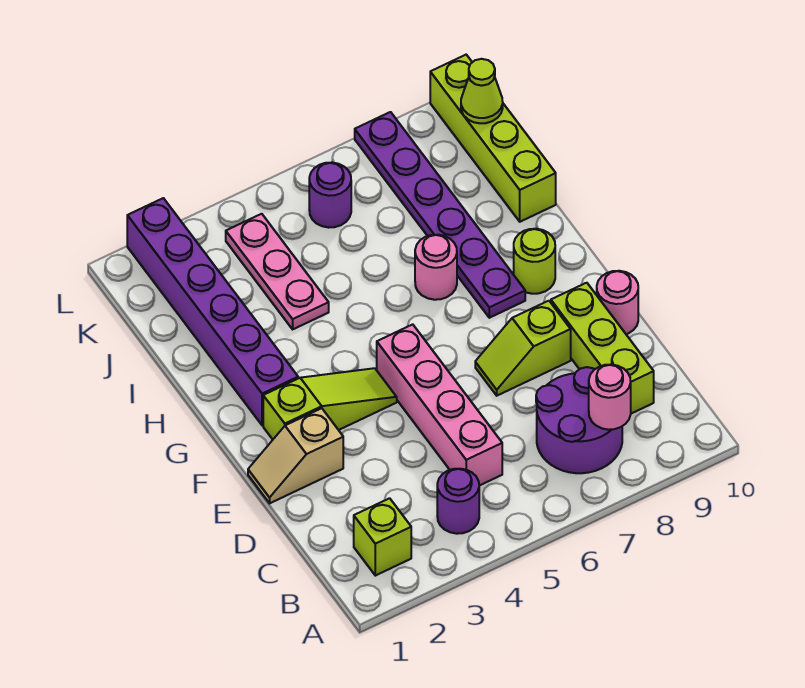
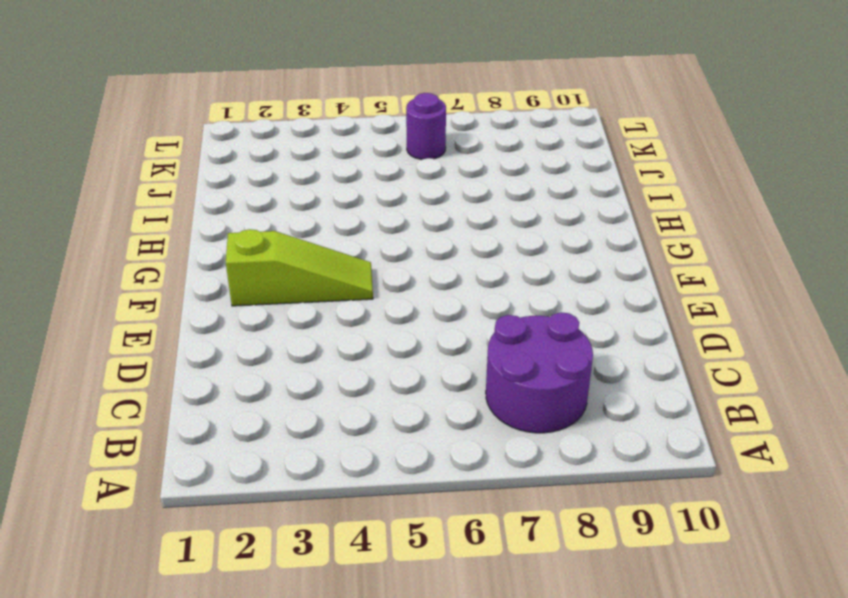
none -> lime 1x1 brick [354,498,411,576]
none -> purple 1x1 round brick [437,469,479,534]
none -> pink 1x4 brick [377,324,502,486]

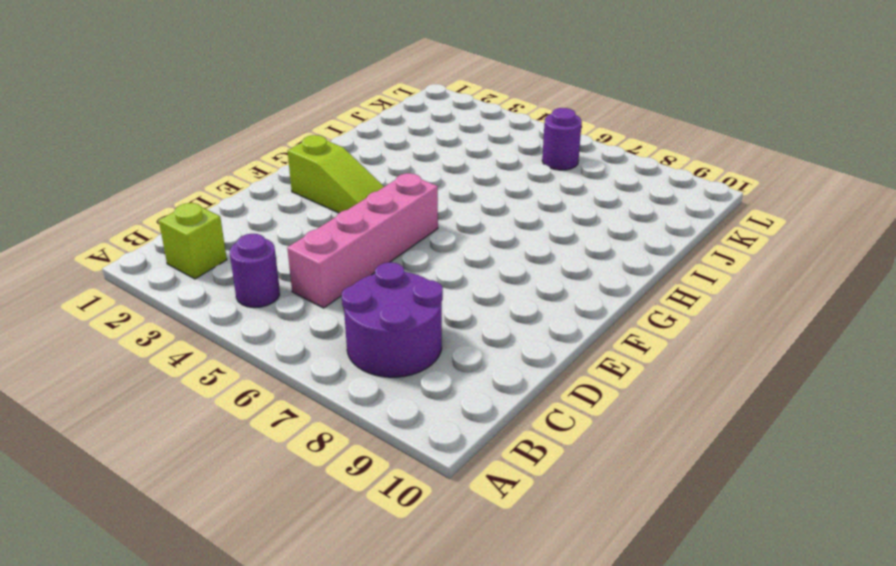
none -> lime 1x3 brick [551,283,654,414]
none -> tan 1x2 slope [248,408,343,503]
none -> lime 1x2 slope [475,301,571,396]

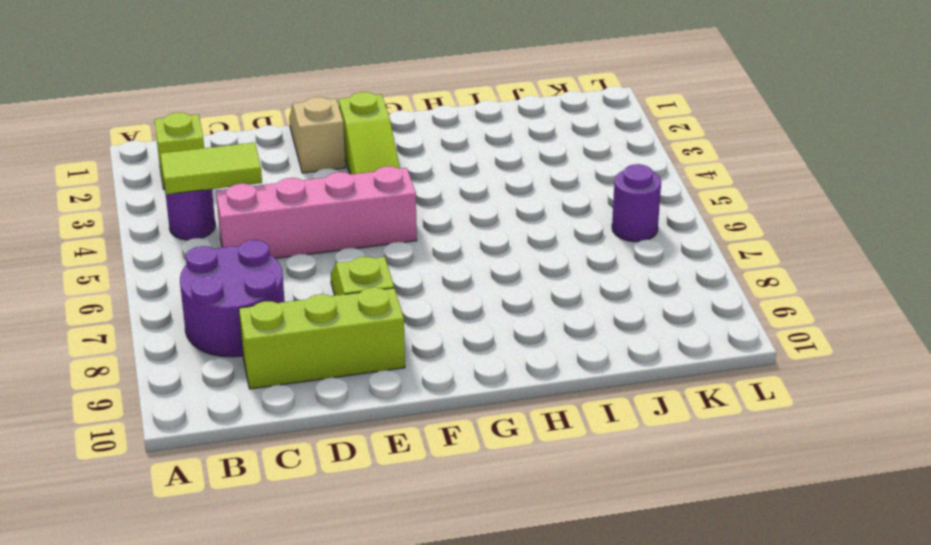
lime 1x2 tile [160,143,262,194] -> none
none -> pink 1x1 round brick [597,271,638,334]
none -> purple 1x6 brick [127,198,298,425]
none -> purple 1x6 plate [355,112,525,318]

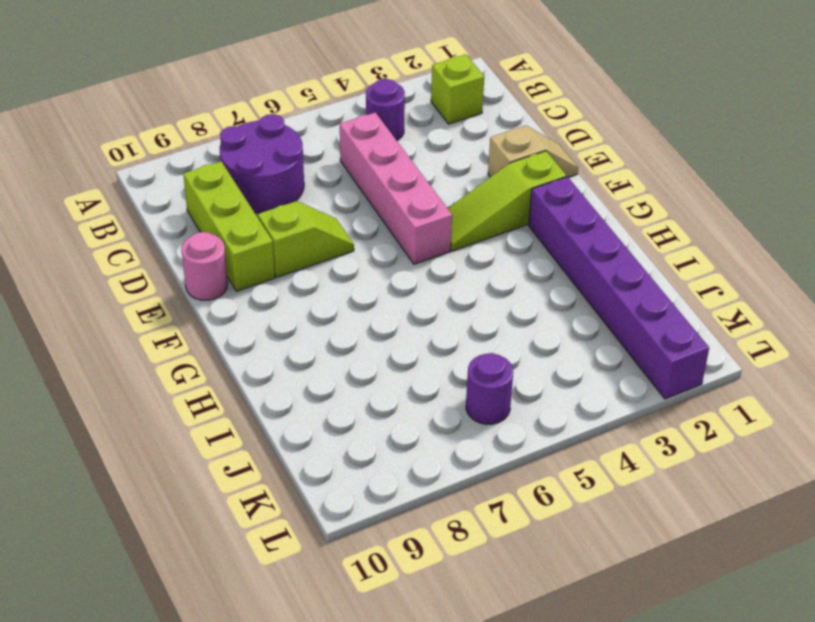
none -> purple 1x6 plate [355,112,525,318]
none -> lime 1x1 round brick [514,229,555,294]
none -> pink 1x1 round brick [415,235,457,300]

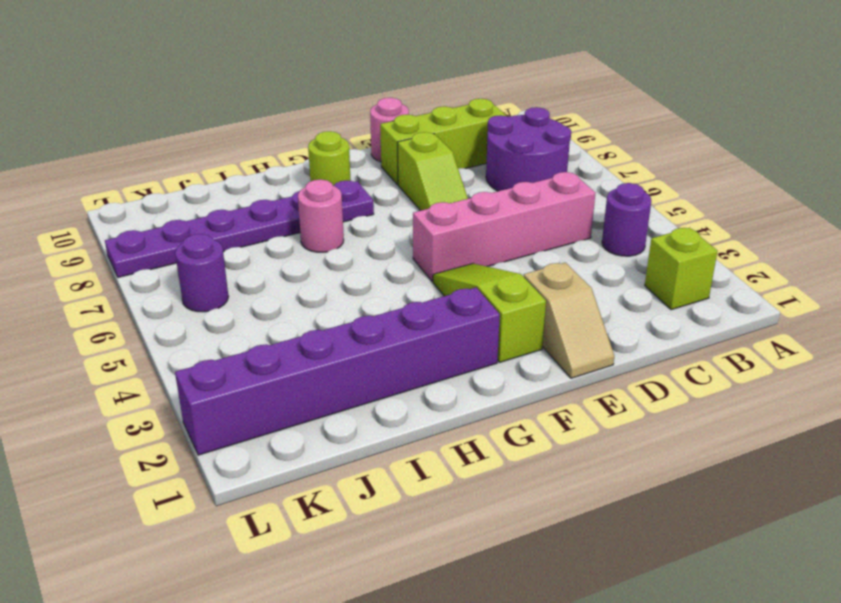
none -> pink 1x3 plate [226,214,329,329]
none -> lime 1x4 brick [430,55,556,222]
none -> pink 1x1 round brick [589,364,631,430]

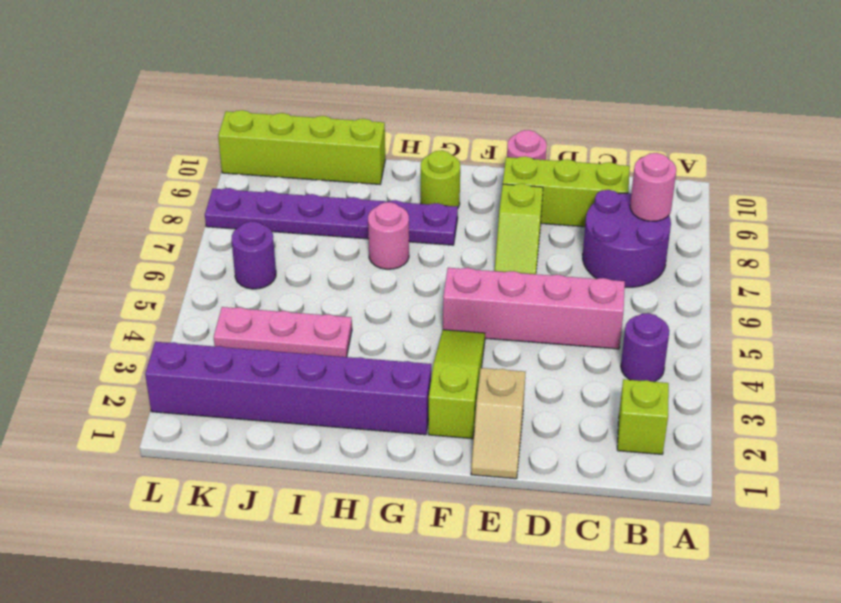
none -> lime 1x1 cone [461,59,503,123]

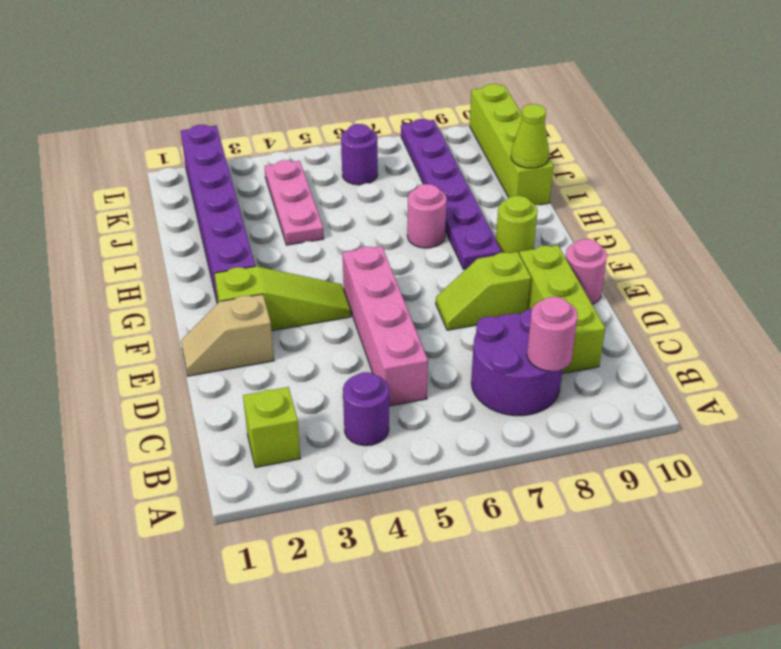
lime 1x1 cone [511,104,549,168] -> lime 1x1 cone moved to [461,59,503,123]

